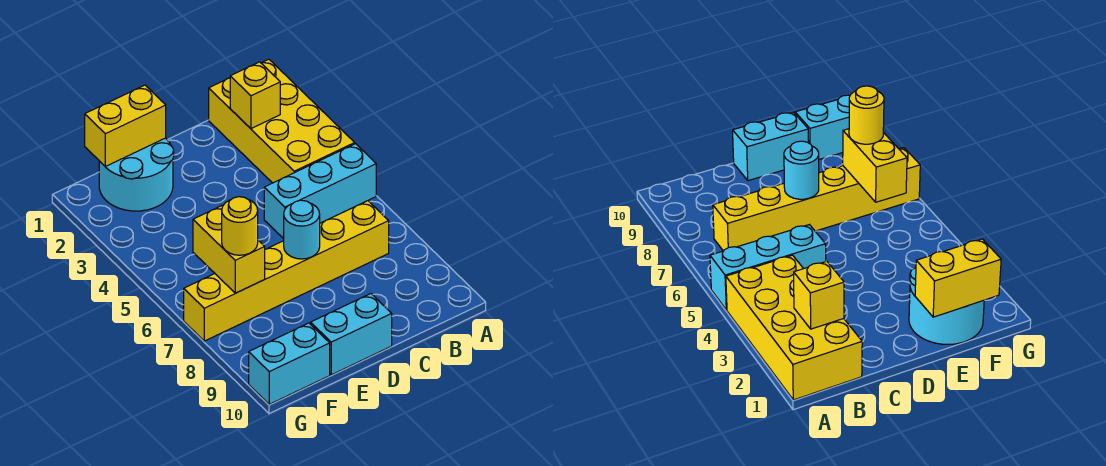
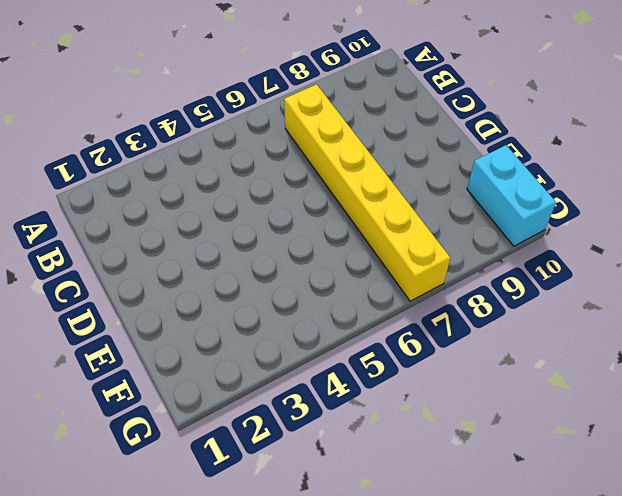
none -> yellow 2x4 brick [209,59,355,183]
none -> cyan 1x3 brick [264,144,376,239]

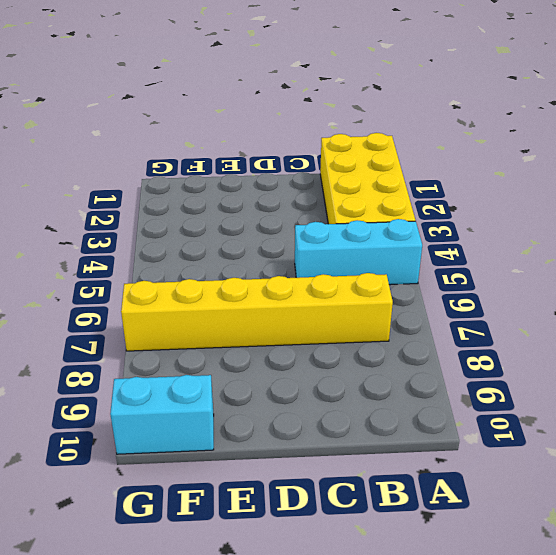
none -> cyan 1x2 brick [311,294,392,375]
none -> cyan 2x2 round brick [99,138,174,211]

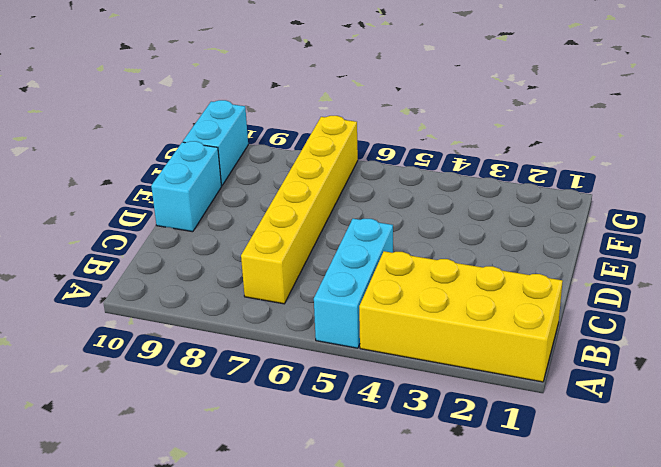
none -> cyan 2x2 round brick [99,138,174,211]
none -> yellow 1x1 brick [230,62,280,128]

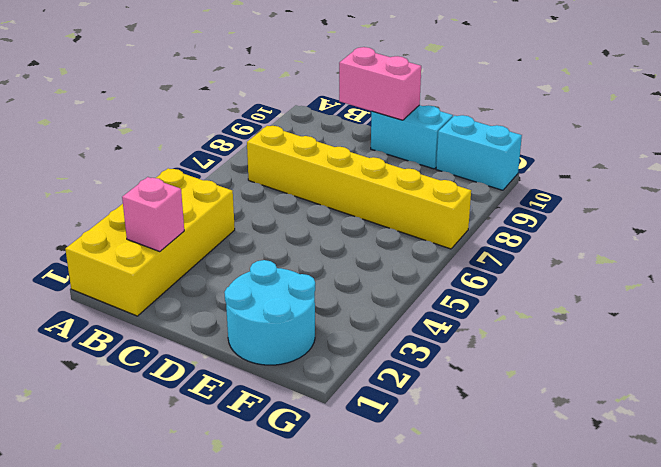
pink 1x1 brick [122,177,184,252] -> yellow 1x1 brick [230,62,280,128]
pink 1x2 brick [339,47,421,120] -> none
none -> cyan 1x3 brick [264,144,376,239]
none -> cyan 1x1 round brick [284,200,320,259]

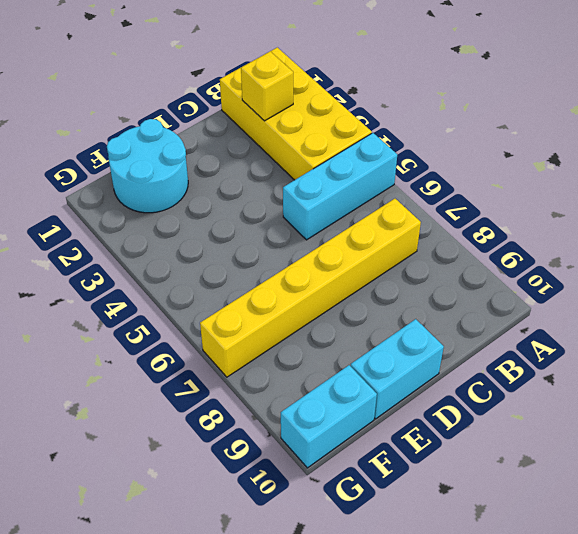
none -> cyan 1x1 round brick [284,200,320,259]
none -> yellow 1x2 brick [85,85,166,167]

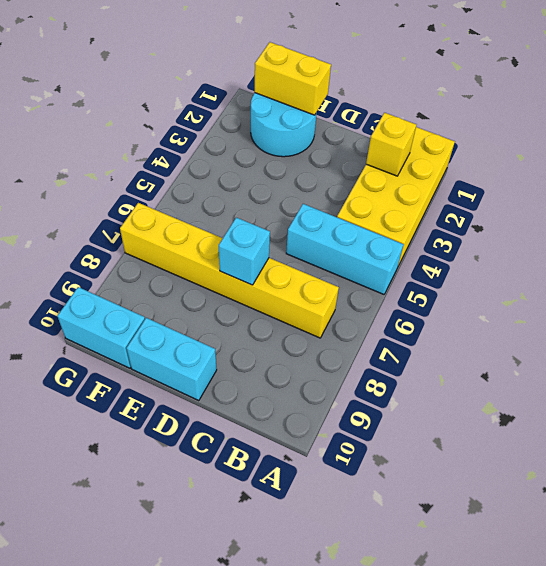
cyan 1x1 brick [219,218,270,285] -> cyan 1x1 round brick [284,200,320,259]
none -> yellow 1x2 brick [193,205,265,293]
none -> yellow 1x1 round brick [222,197,258,255]

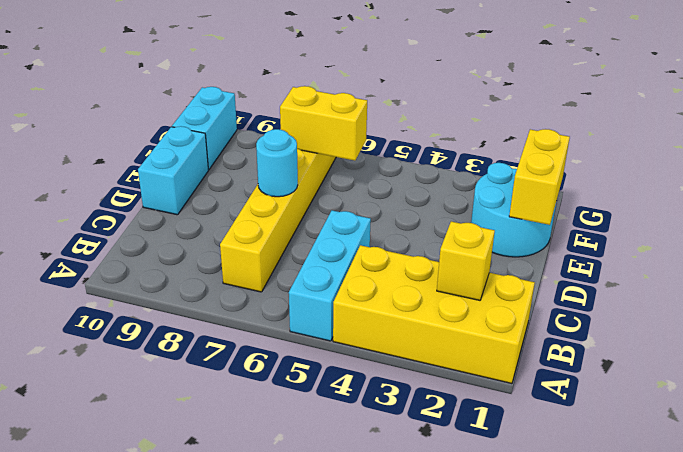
none -> yellow 1x1 round brick [222,197,258,255]

